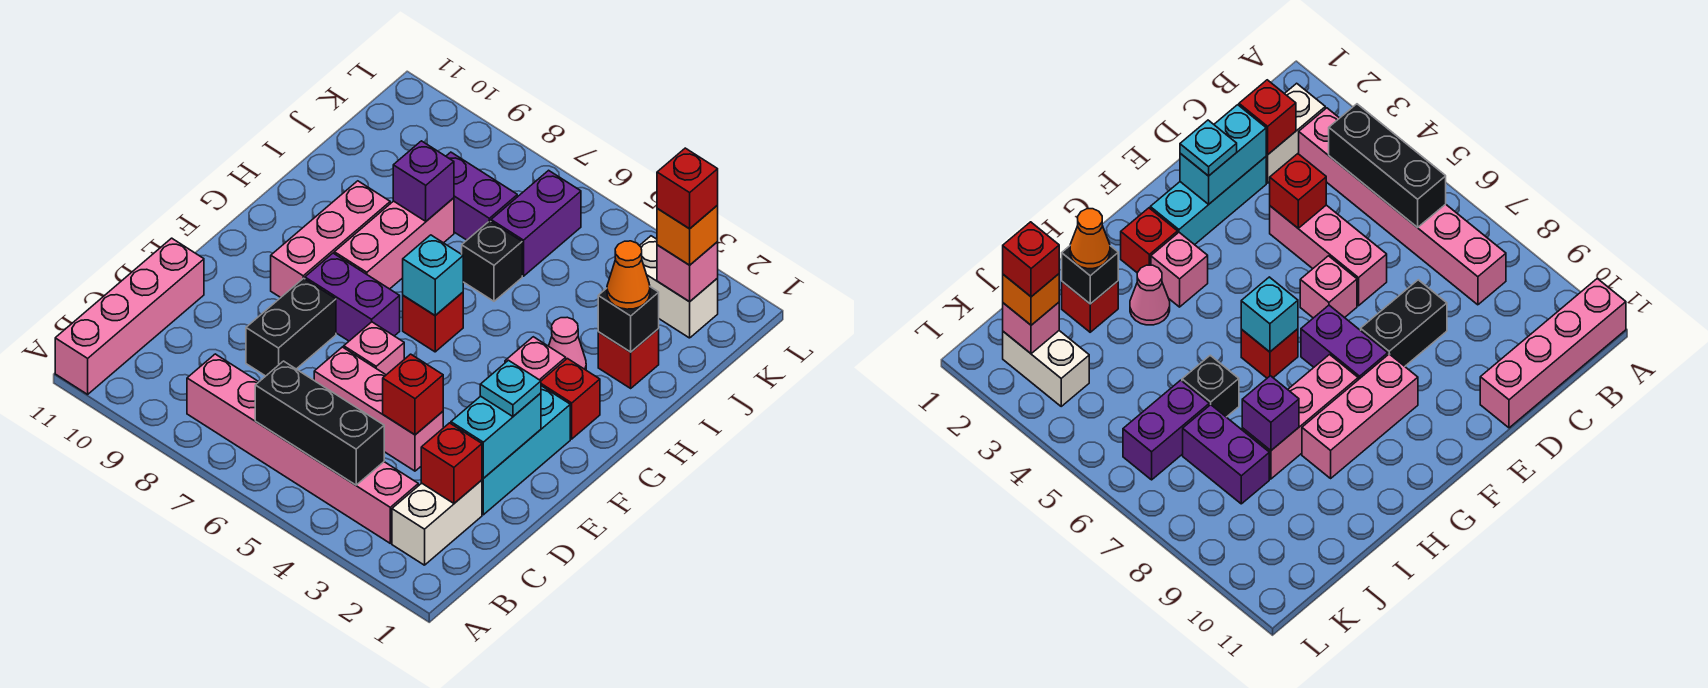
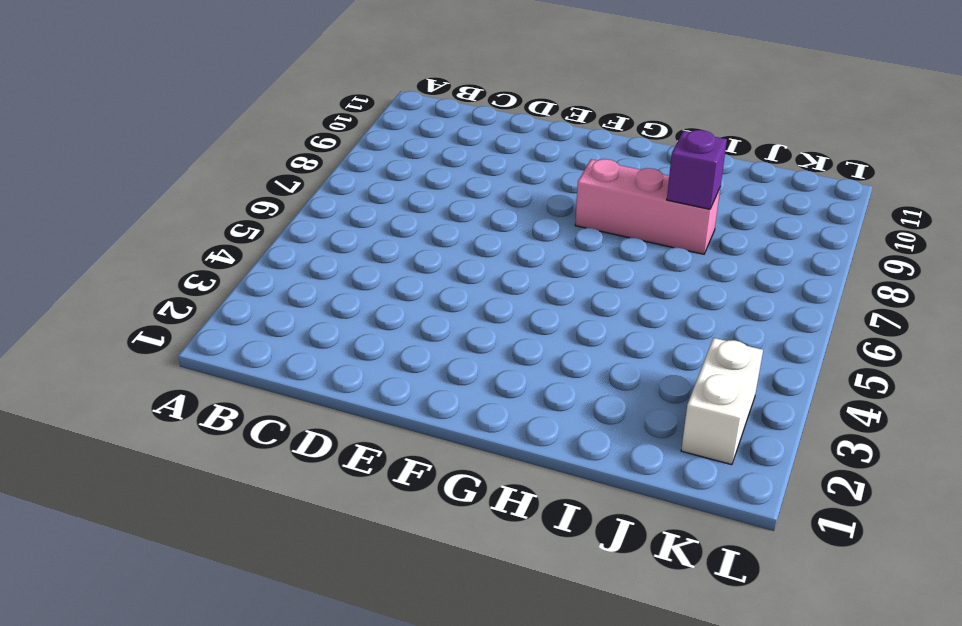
none -> pink 1x4 brick [55,238,204,394]
none -> white 1x2 brick [392,480,482,565]
none -> pink 1x6 brick [187,354,418,543]
none -> cyan 1x3 brick [482,386,570,515]

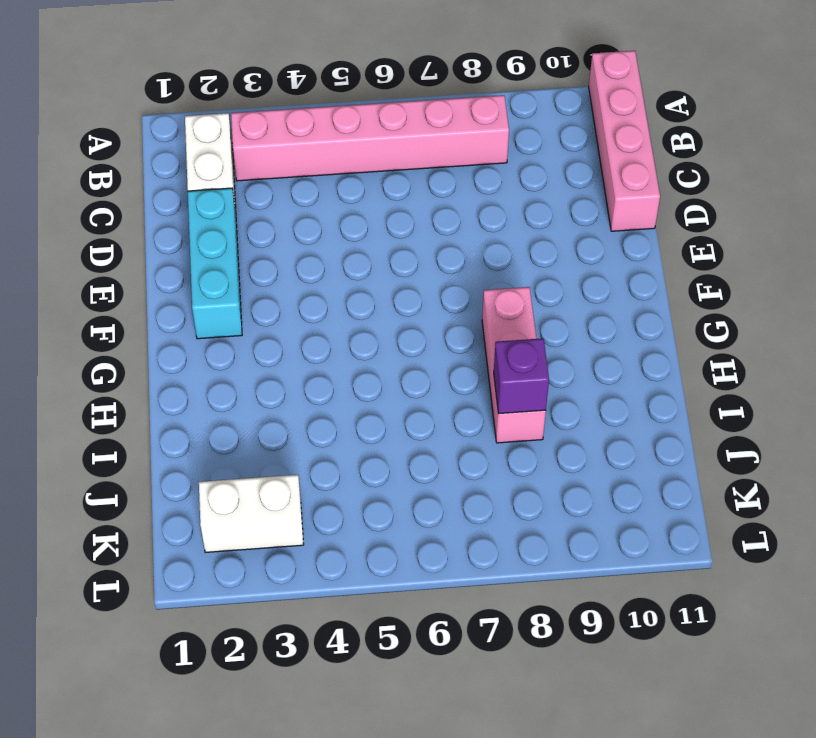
none -> pink 1x3 brick [314,347,443,471]
none -> black 1x2 brick [246,278,336,376]
none -> pink 1x1 brick [344,322,404,375]
none -> purple 1x2 brick [305,253,400,341]

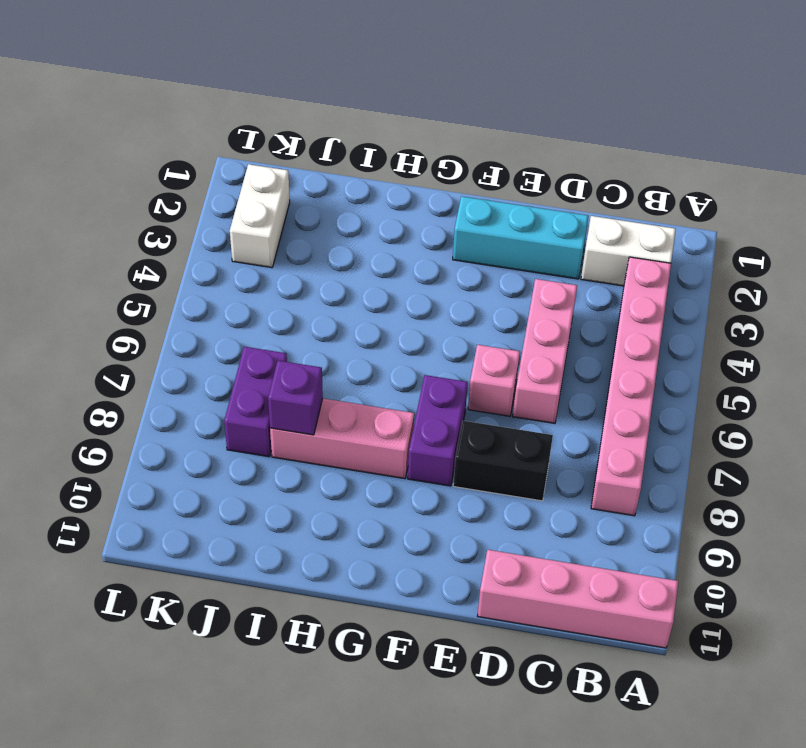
none -> pink 1x3 brick [271,181,390,298]
none -> red 1x1 brick [541,359,600,439]
none -> pink 1x1 brick [505,337,566,381]
none -> red 1x1 brick [403,292,463,352]

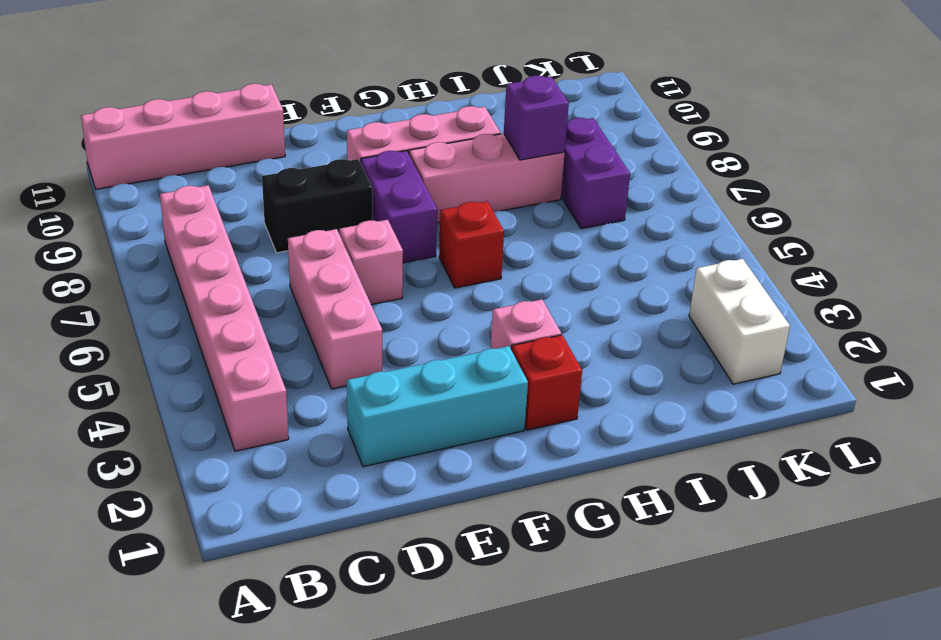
none -> white 1x2 brick [392,480,482,565]
none -> pink 1x1 cone [549,317,586,370]
none -> red 1x1 brick [598,328,659,388]
none -> black 1x1 brick [462,221,522,301]

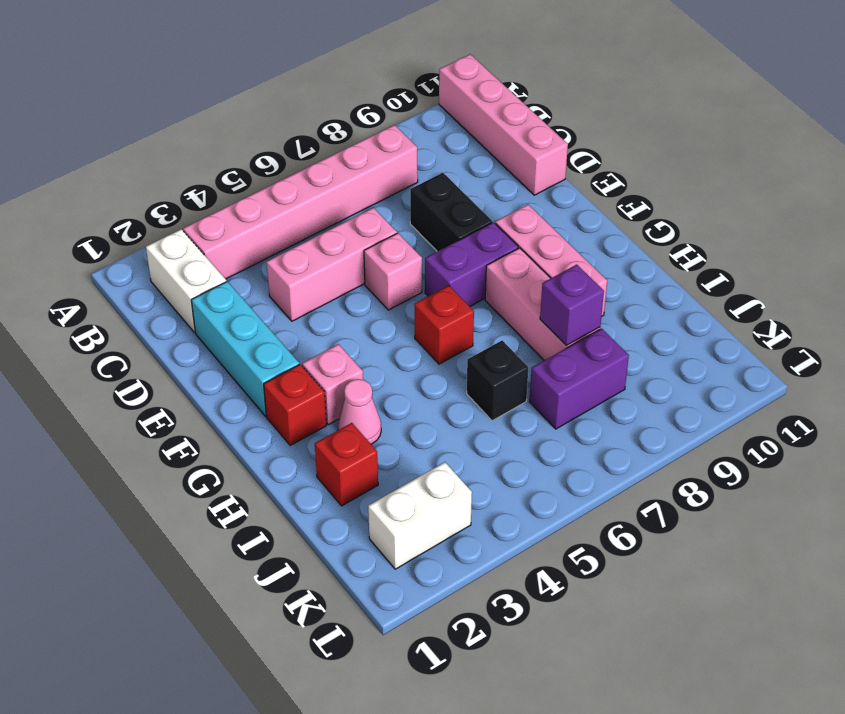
none -> purple 1x2 brick [491,170,581,276]
none -> black 1x3 brick [255,361,384,485]
none -> red 1x1 brick [421,423,482,503]
none -> cyan 1x2 brick [451,393,541,478]

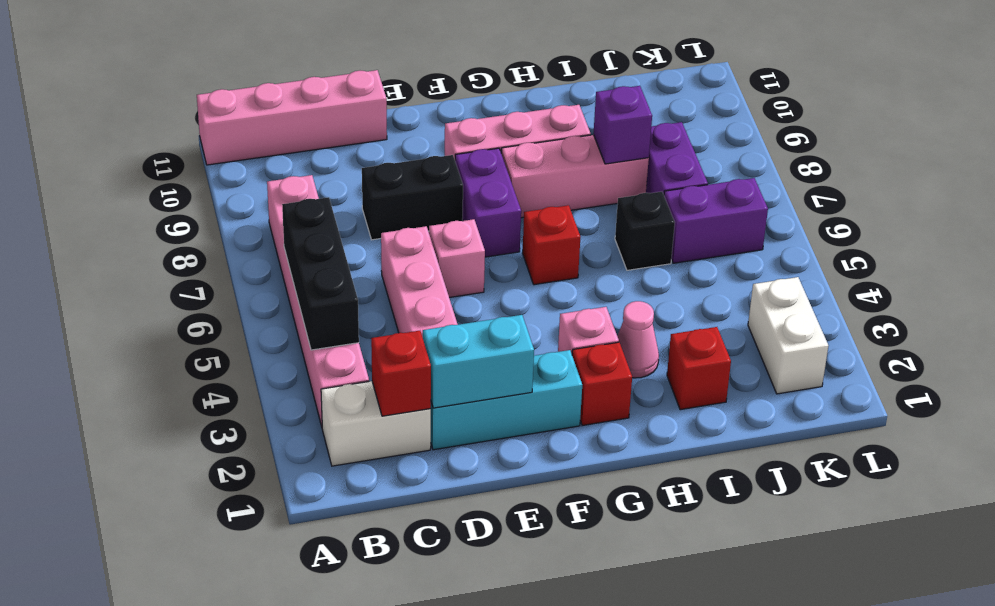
none -> red 1x1 brick [383,354,443,435]
none -> cyan 1x1 brick [403,235,463,315]
none -> black 1x1 brick [598,287,659,352]
none -> pink 1x1 brick [657,242,718,302]

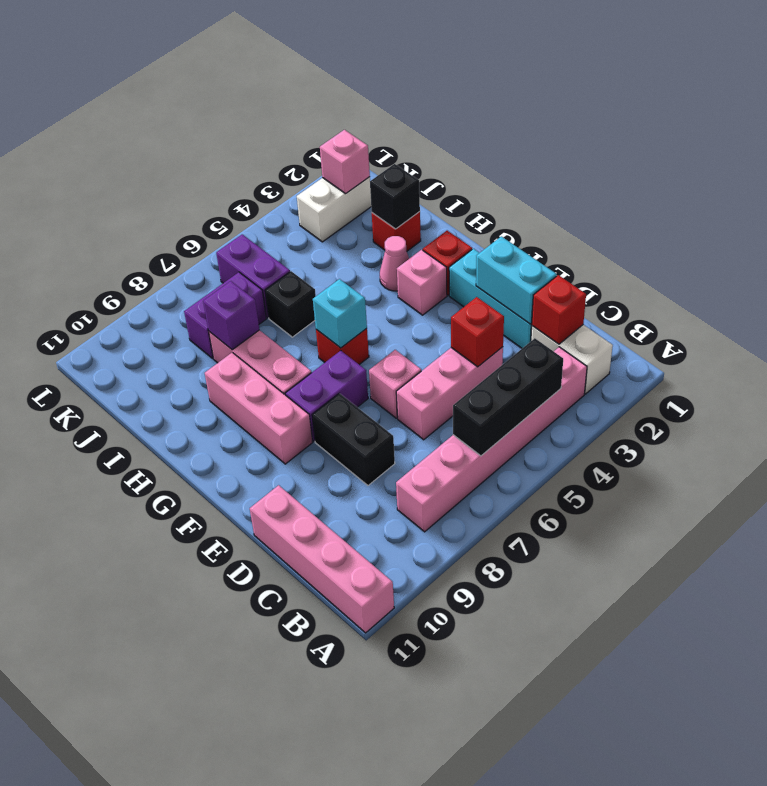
none -> cyan 1x1 plate [480,360,541,417]
none -> orange 1x1 cone [607,241,650,309]
none -> orange 1x1 brick [657,205,718,265]
none -> red 1x1 brick [657,148,718,229]

